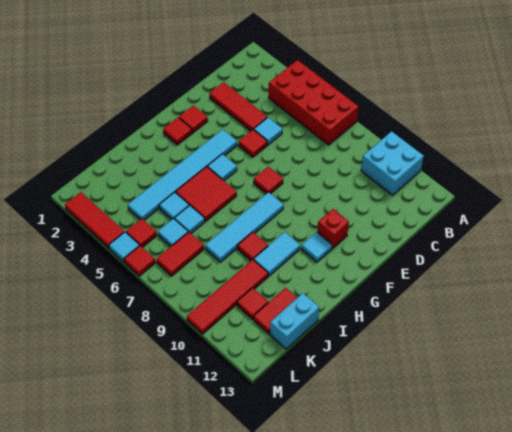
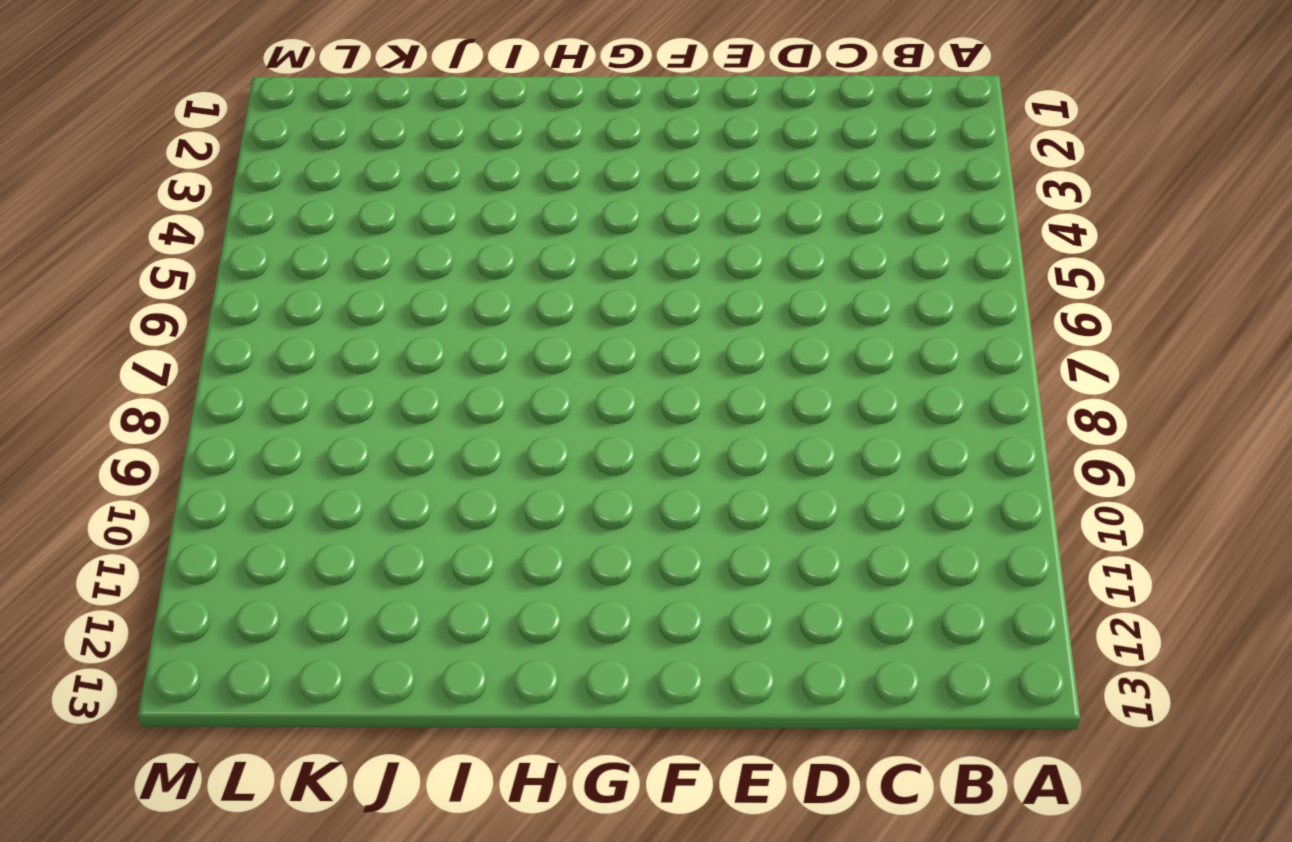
none -> red 2x4 brick [269,60,359,145]
none -> cyan 2x2 brick [361,131,424,195]
none -> red 1x3 tile [209,82,267,131]

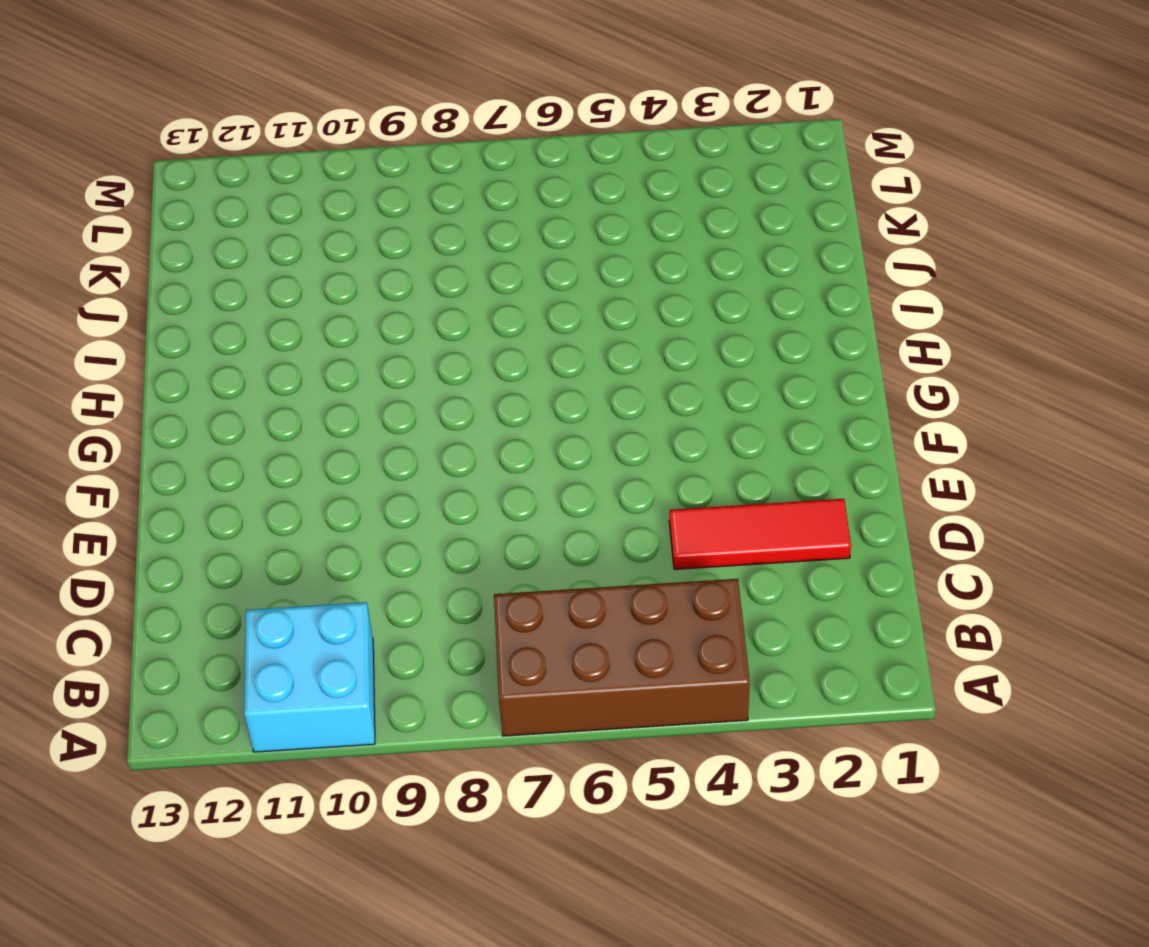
brown 2x4 brick [494,579,750,736] -> red 2x4 brick [269,60,359,145]
none -> cyan 1x1 tile [254,118,283,145]
none -> red 1x1 tile [239,130,267,157]
none -> red 1x1 tile [179,106,208,133]

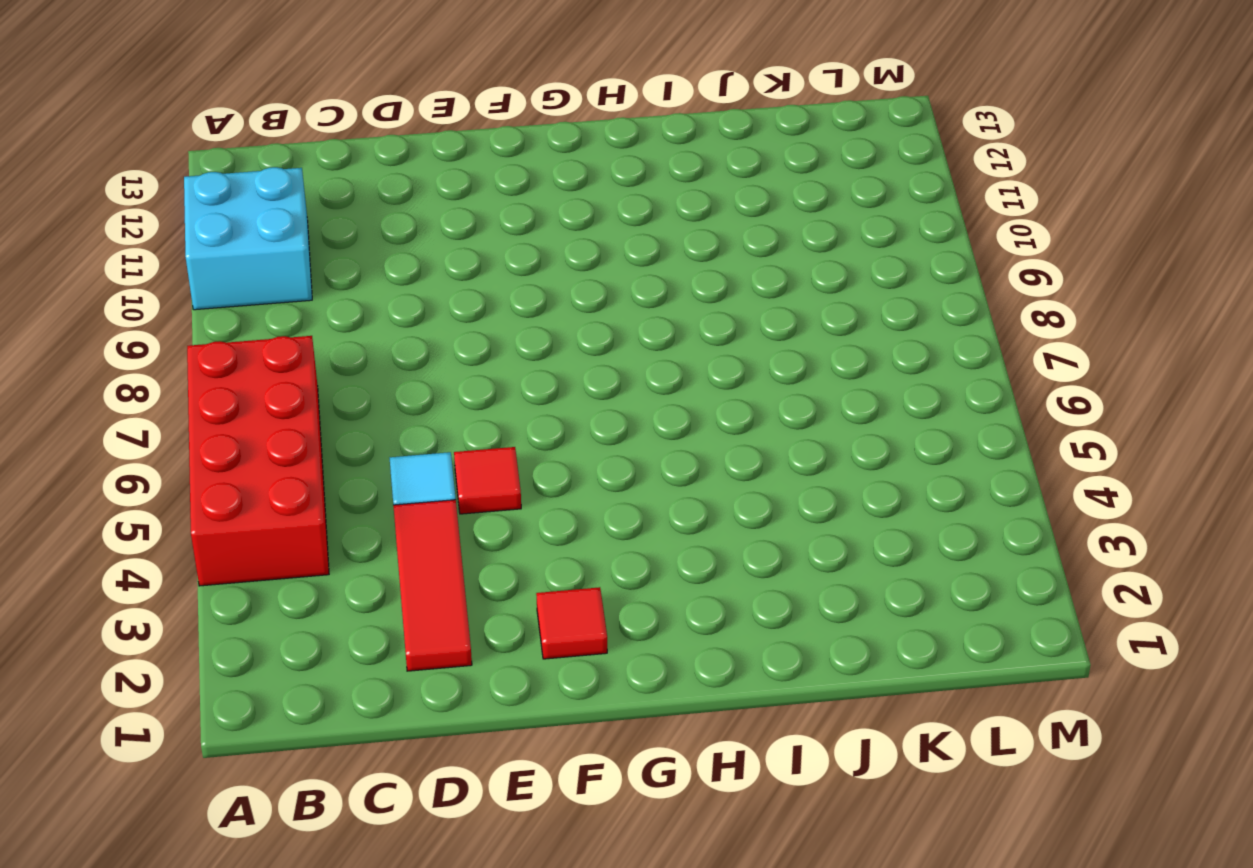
none -> cyan 1x6 tile [128,130,237,220]
none -> red 1x1 tile [254,167,283,194]
none -> red 1x1 brick [317,209,349,248]

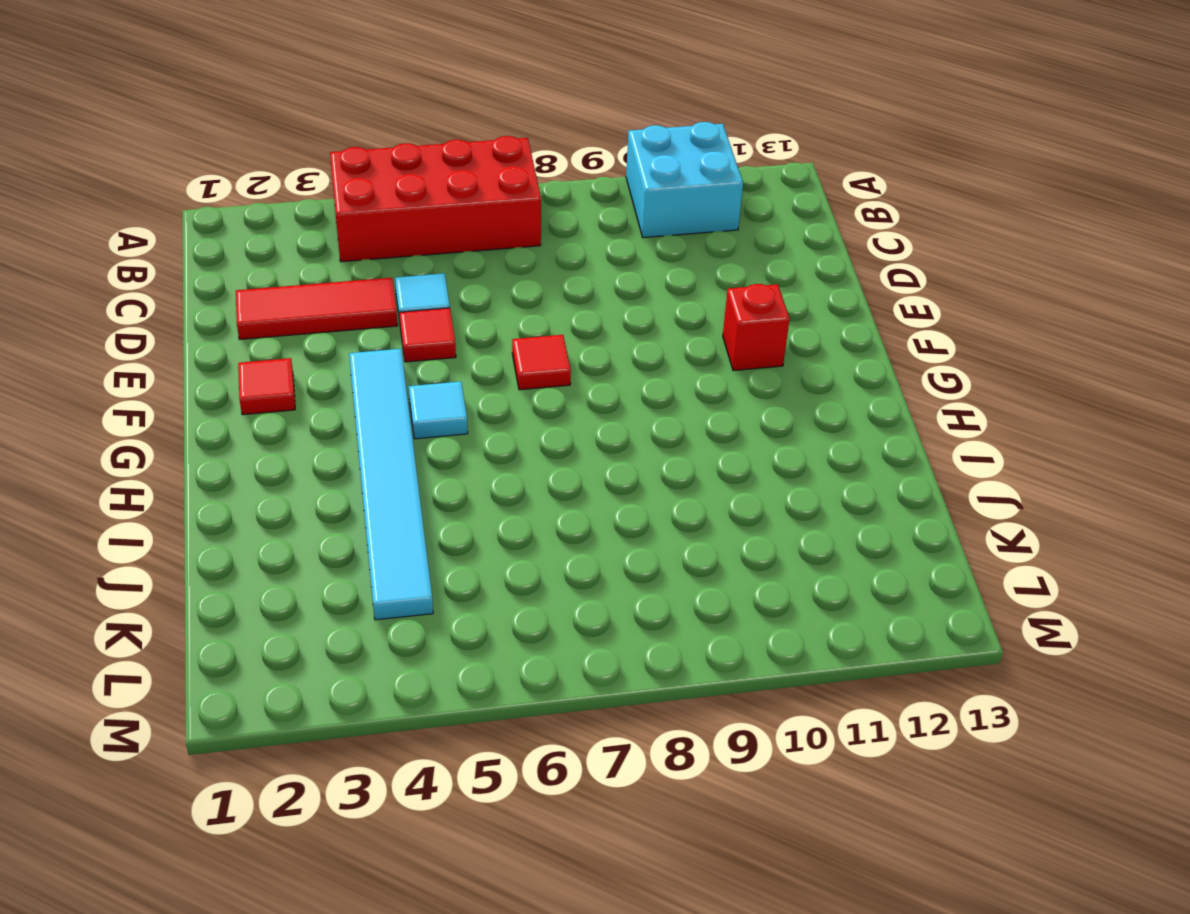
none -> red 1x1 tile [163,118,192,145]
none -> cyan 1x4 tile [205,192,284,262]
none -> cyan 1x1 tile [302,232,332,262]

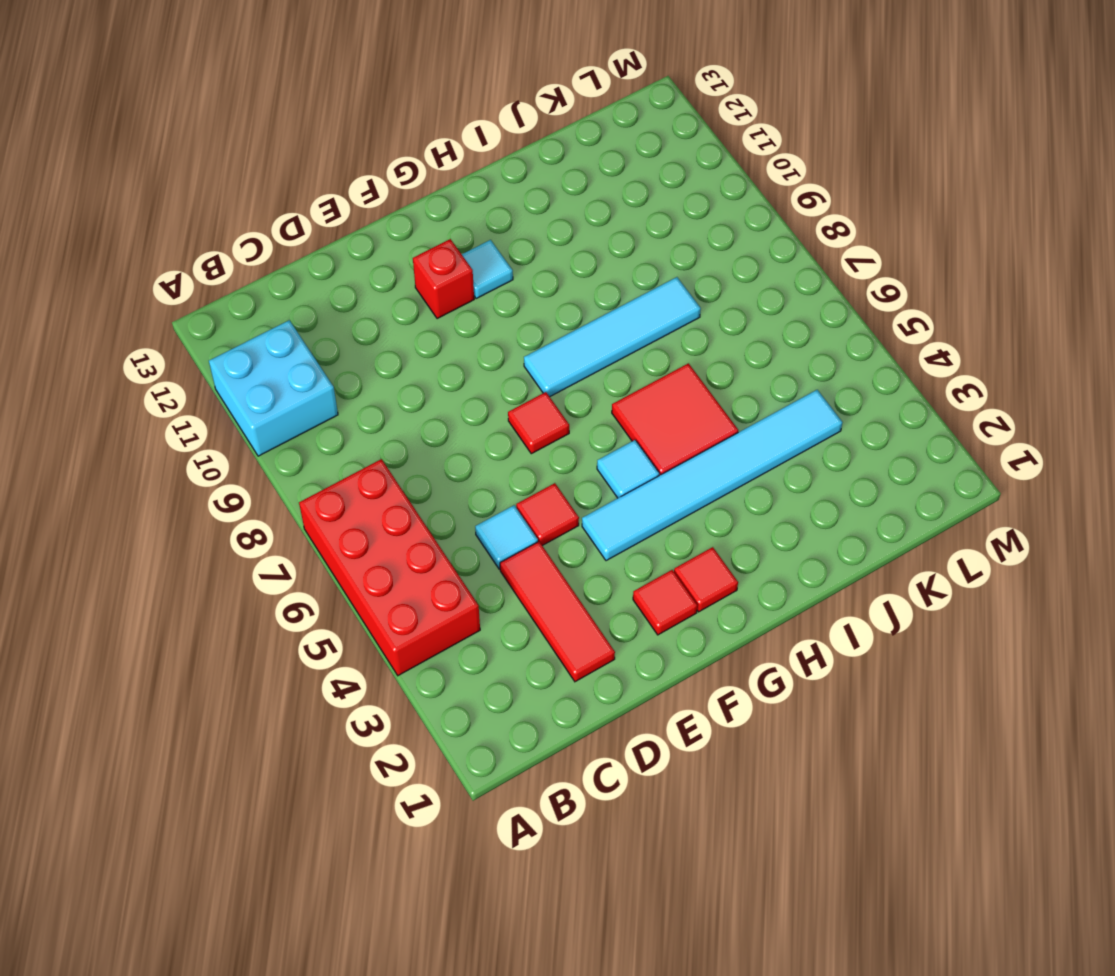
none -> cyan 1x2 tile [254,232,300,276]
none -> red 1x1 tile [237,232,268,261]
none -> cyan 1x1 tile [159,192,189,219]

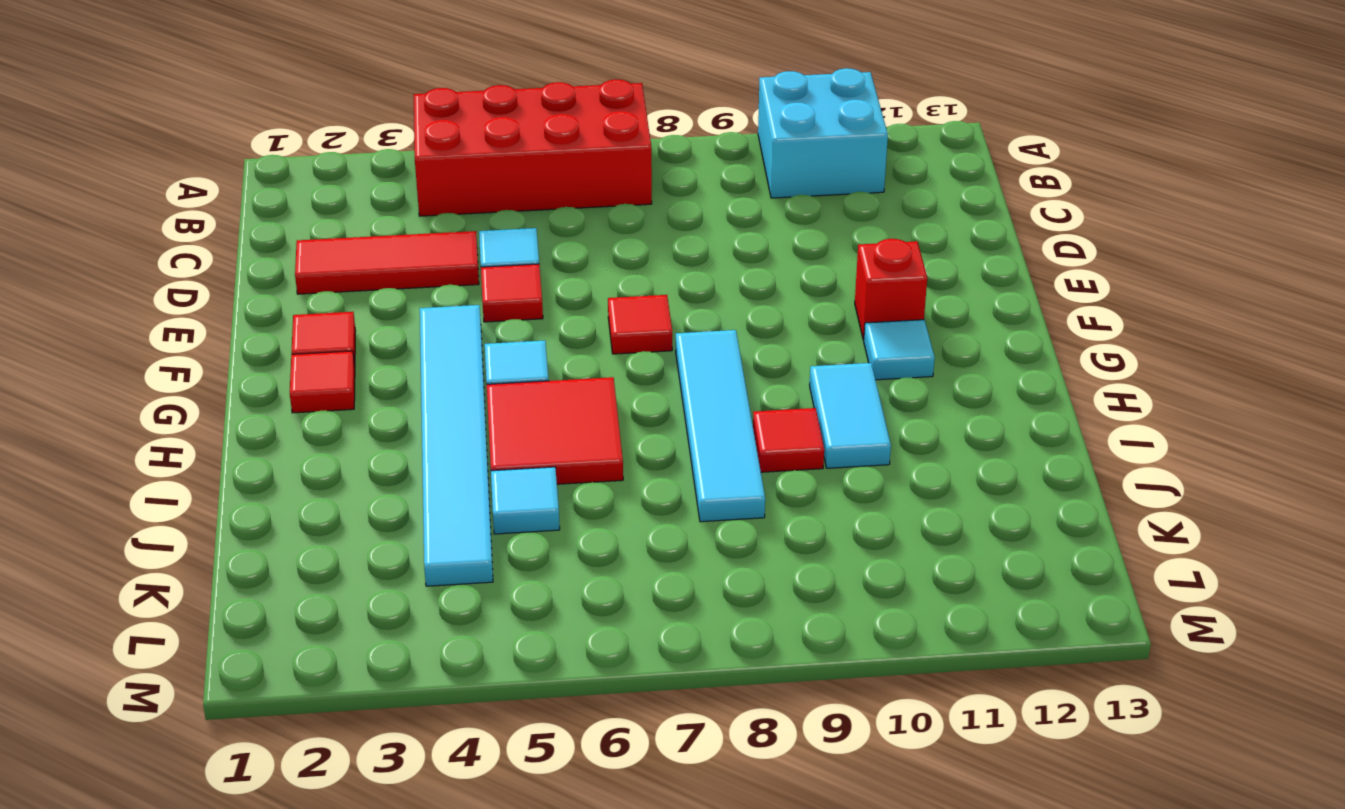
none -> cyan 1x1 tile [174,205,205,233]
none -> red 1x4 tile [187,260,268,334]
none -> red 1x2 tile [253,288,297,334]

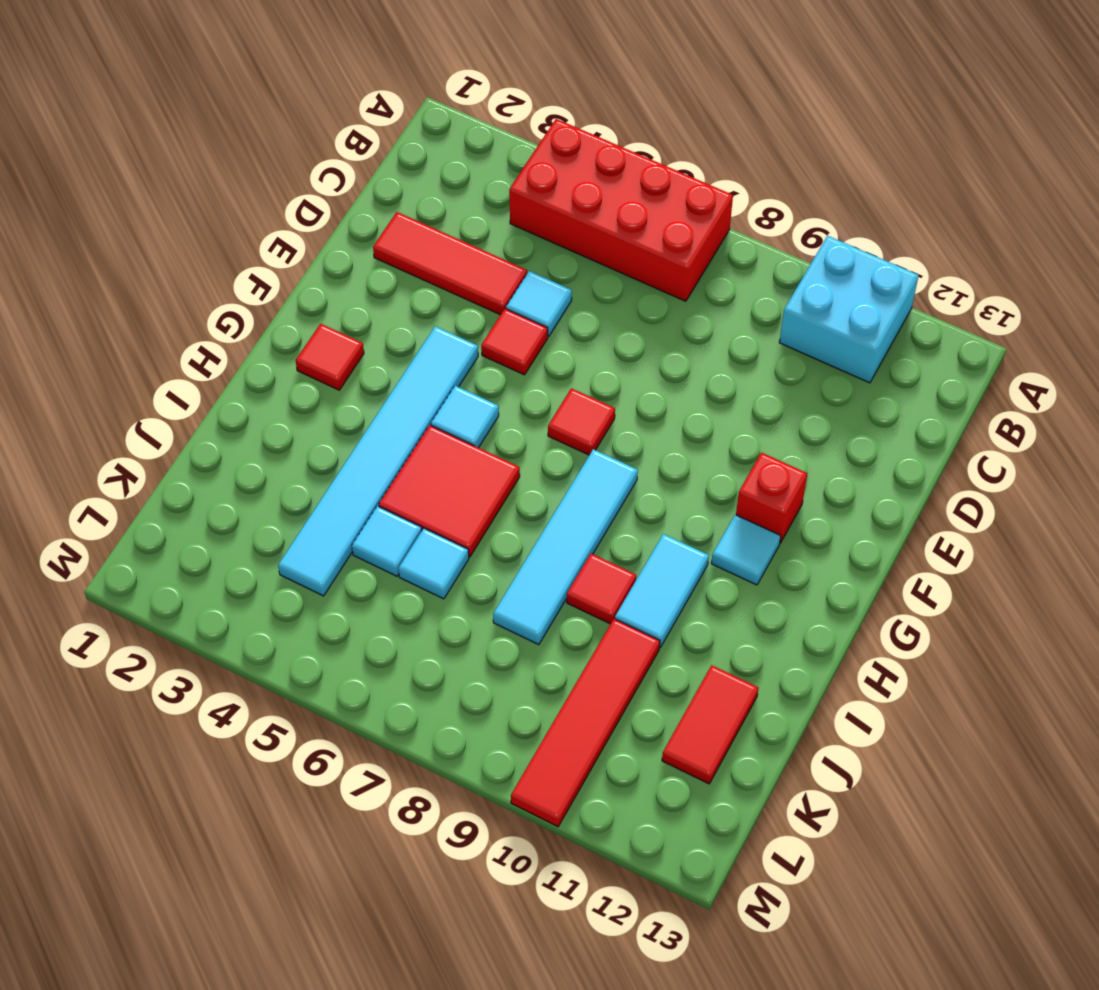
none -> red 1x1 tile [179,106,208,133]
none -> cyan 1x2 brick [270,293,319,349]
none -> cyan 1x1 tile [158,218,188,247]

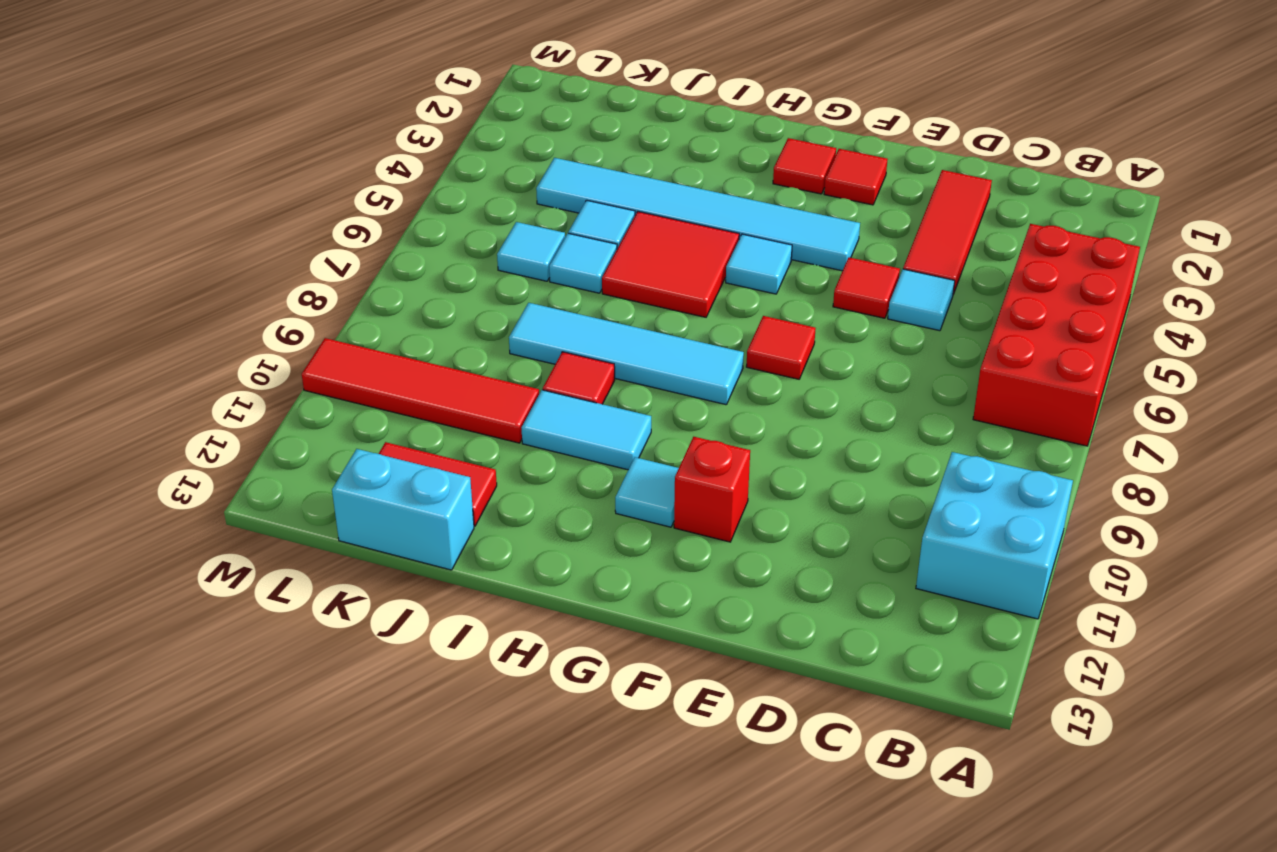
none -> red 1x2 tile [156,232,204,276]
none -> red 1x1 tile [237,288,268,319]
none -> red 1x1 tile [126,219,157,247]

